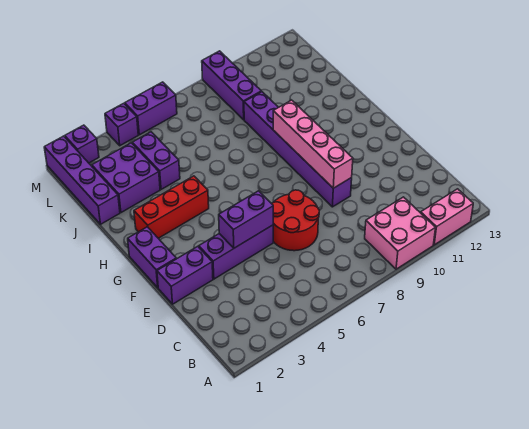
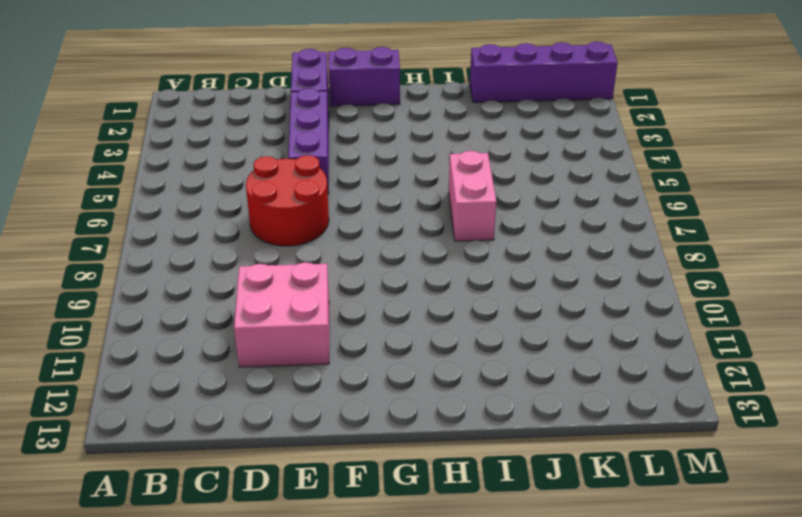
pink 2x2 brick [234,262,329,367] -> pink 2x2 brick moved to [365,197,435,269]
pink 1x2 brick [449,151,496,241] -> pink 1x2 brick moved to [421,189,473,245]
none -> purple 1x6 brick [244,92,352,207]
none -> red 1x3 brick [134,176,209,238]
none -> purple 2x2 brick [92,143,160,213]

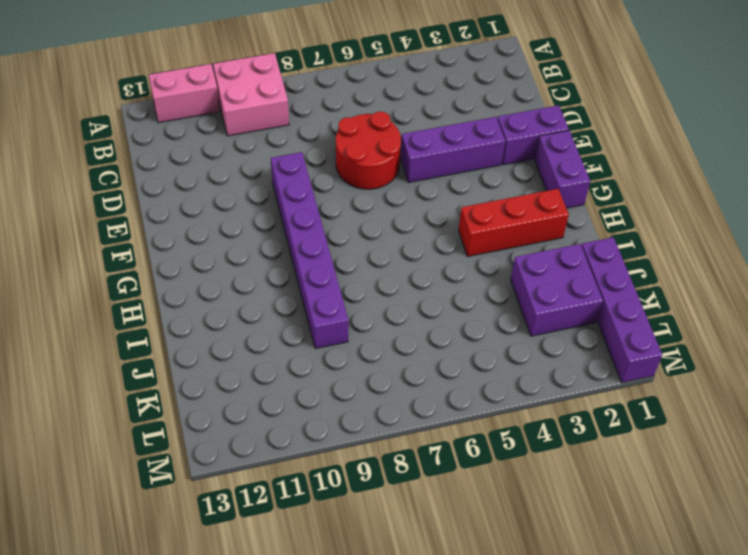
none -> purple 1x2 brick [132,132,180,189]
none -> purple 1x3 brick [202,51,261,120]
none -> purple 1x1 brick [65,125,99,163]

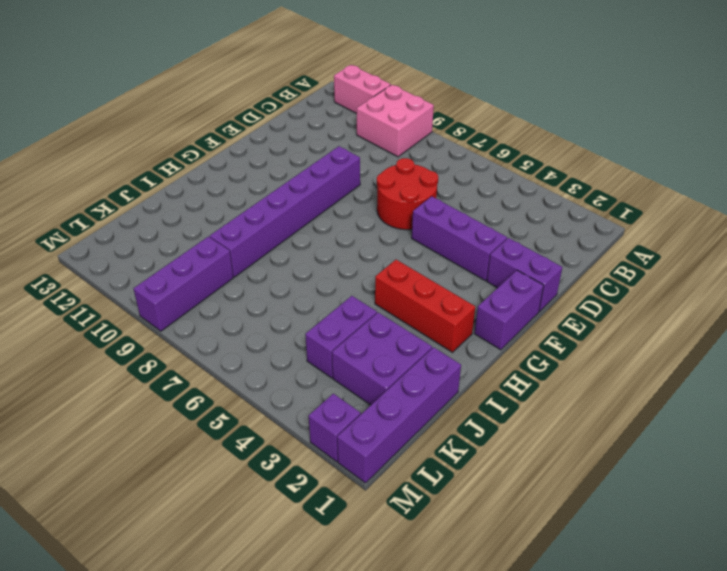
none -> purple 1x1 brick [105,103,138,146]
none -> purple 1x2 brick [125,82,177,135]
none -> purple 1x2 brick [219,191,273,248]

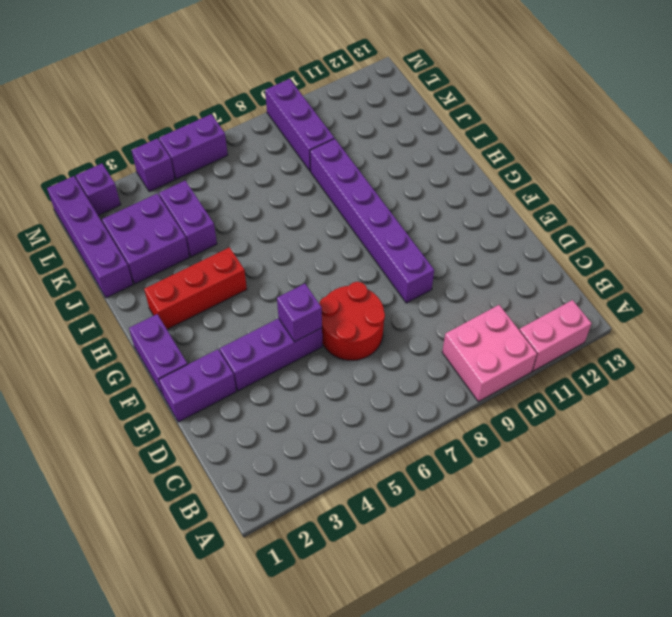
purple 1x1 brick [277,284,322,342] -> purple 1x2 brick [219,191,273,248]
none -> pink 1x4 brick [273,100,353,188]

